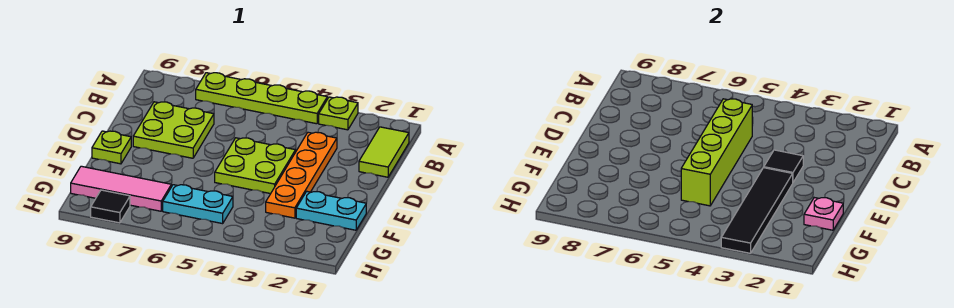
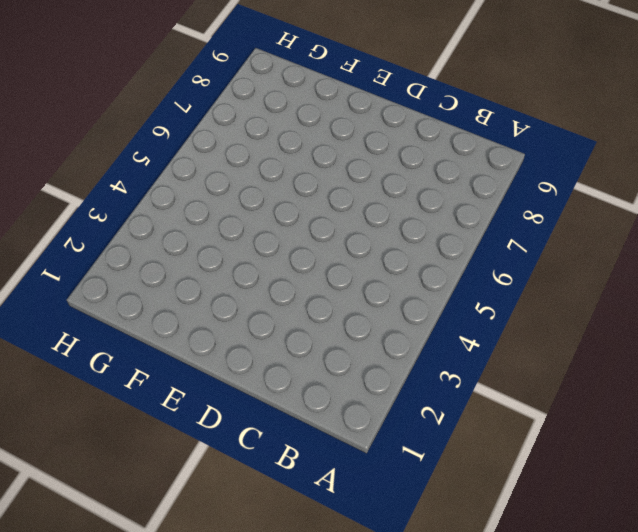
none -> lime 1x1 plate [319,97,358,130]
none -> lime 1x4 plate [196,73,327,124]
none -> lime 1x2 tile [359,127,409,177]

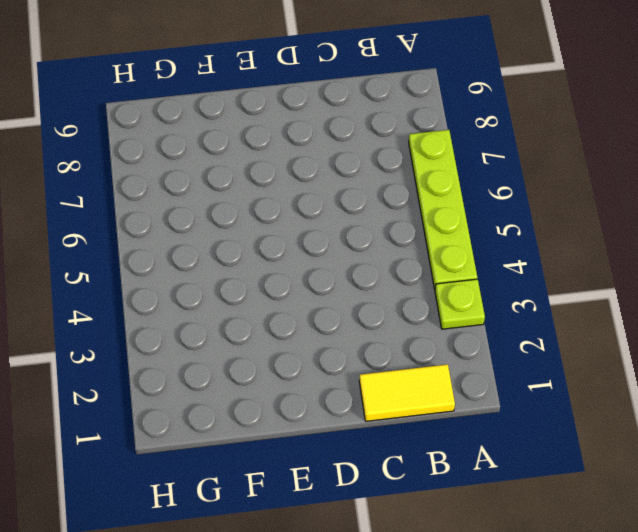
yellow 1x2 tile [359,364,455,421] -> lime 1x2 tile [359,127,409,177]
none -> orange 1x4 plate [266,132,337,218]
none -> lime 2x2 plate [133,102,214,158]
none -> lime 2x2 plate [215,138,296,194]

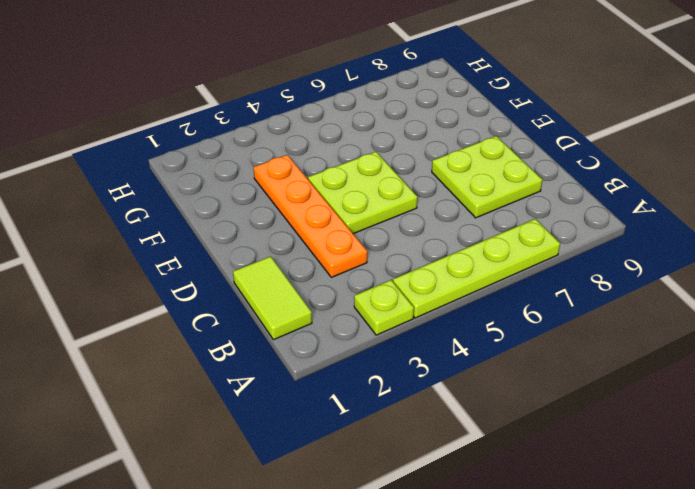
none -> lime 1x1 plate [92,131,131,164]
none -> cyan 1x2 plate [296,192,366,230]
none -> cyan 1x2 plate [163,185,233,224]

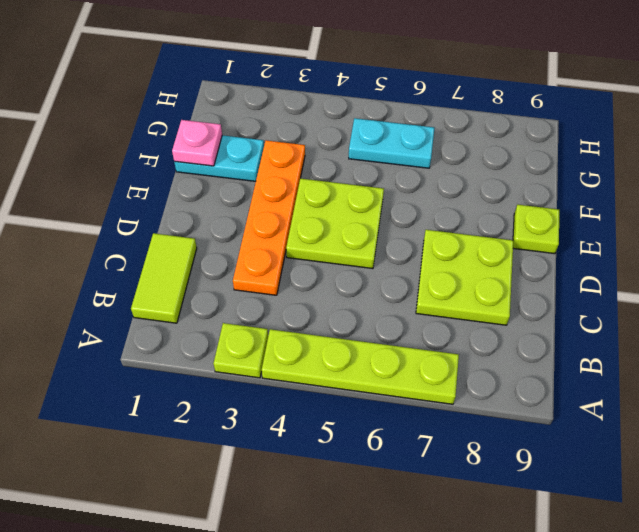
none -> pink 1x3 tile [71,166,171,211]
none -> black 1x1 tile [91,190,130,223]
none -> lime 1x4 brick [681,99,752,206]

